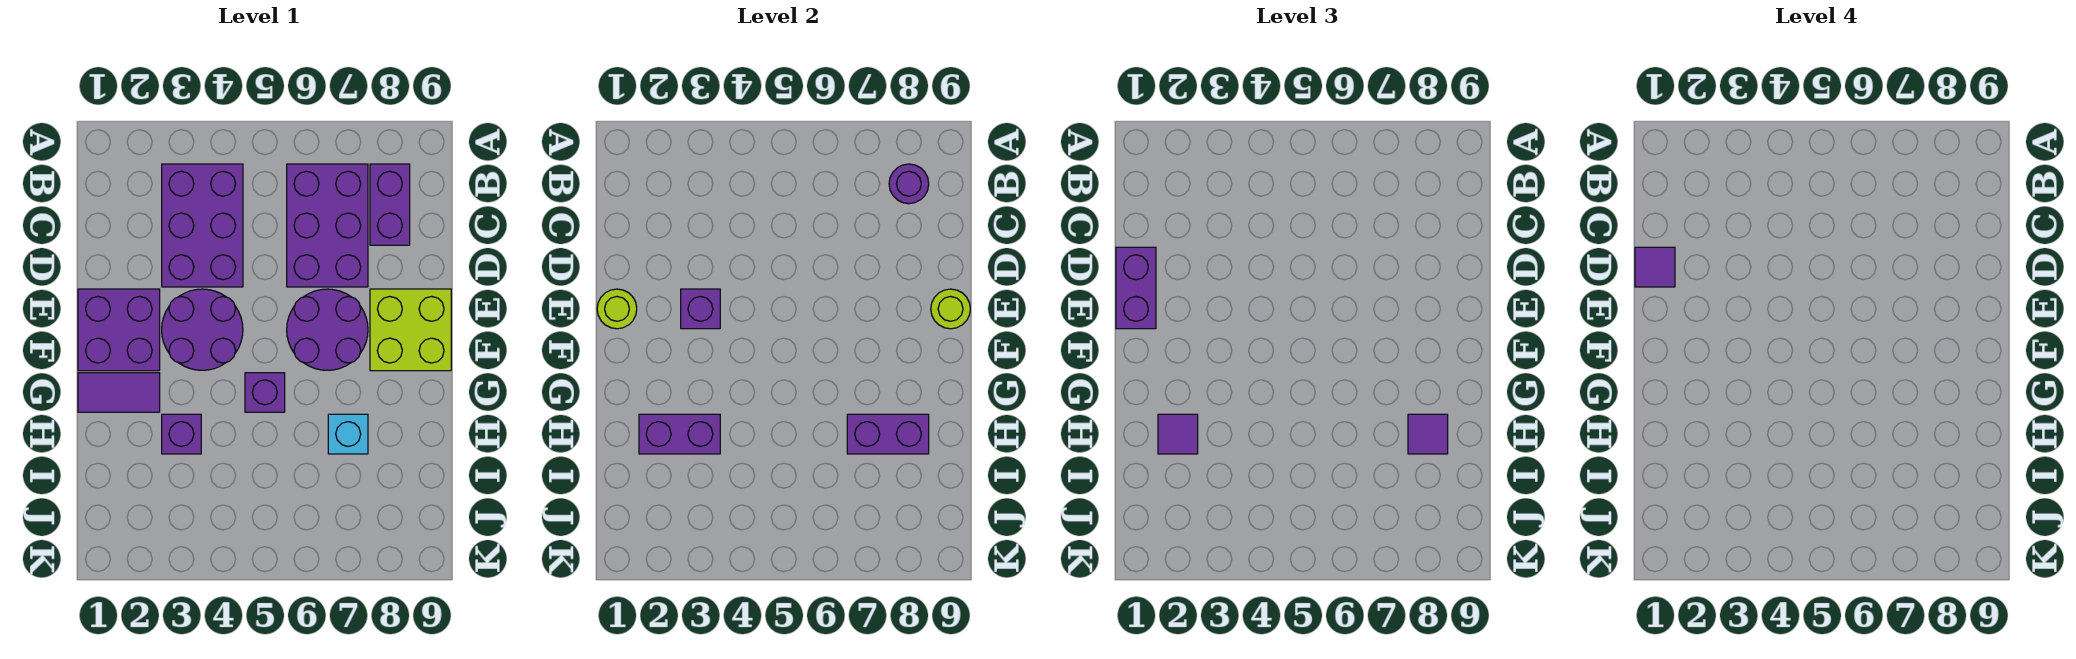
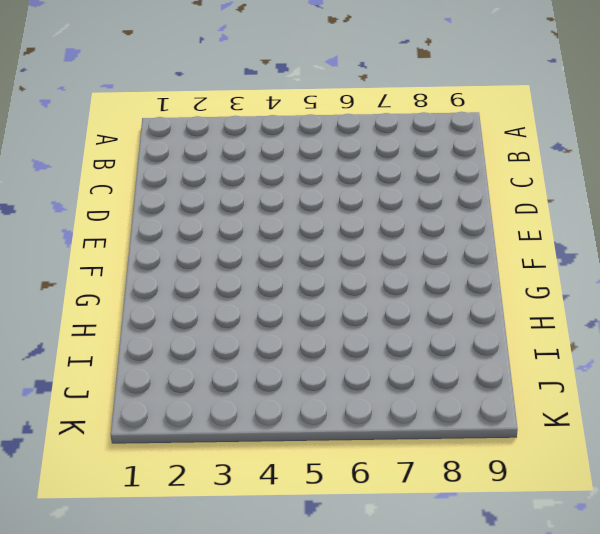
none -> purple 2x3 brick [162,164,243,287]
none -> purple 2x3 brick [287,164,368,287]
none -> purple 1x2 brick [370,164,410,245]

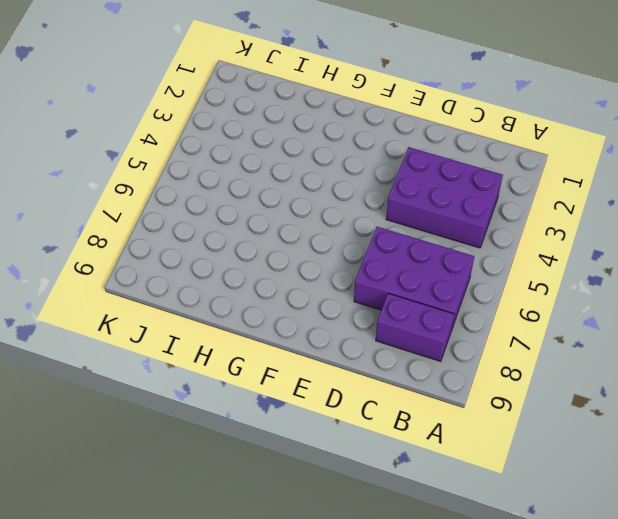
none -> purple 2x2 brick [78,289,160,371]
none -> purple 2x2 round brick [162,289,243,370]
none -> purple 2x2 round brick [287,289,368,370]

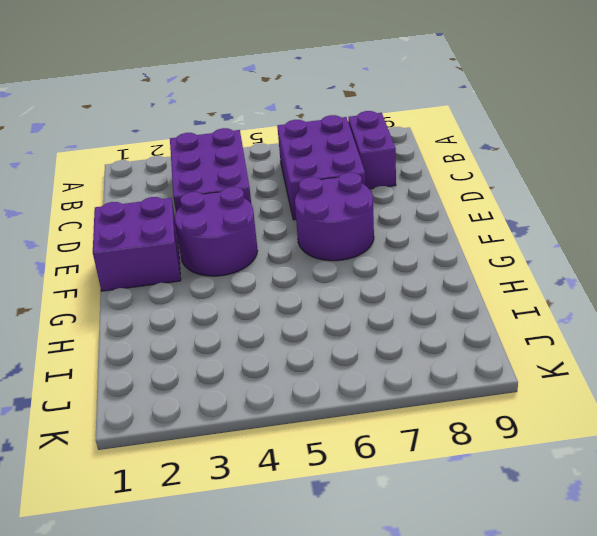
none -> lime 2x2 brick [370,289,451,371]
none -> purple 1x2 tile [78,373,160,412]
none -> purple 1x1 brick [245,373,285,412]

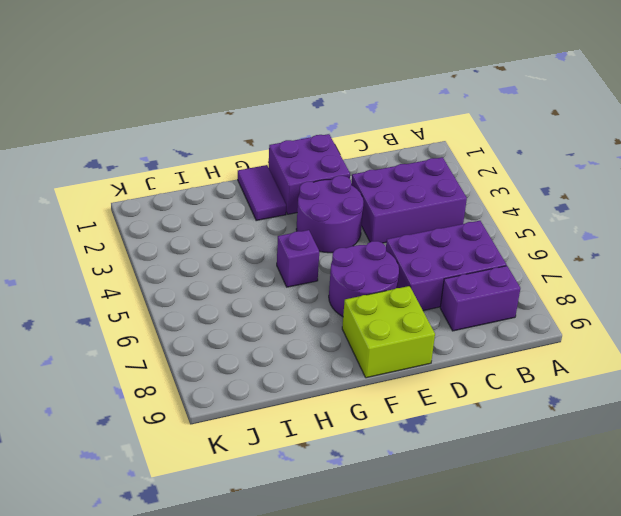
none -> purple 1x1 brick [162,414,201,454]
none -> cyan 1x1 brick [328,414,368,454]
none -> purple 1x1 round brick [889,164,929,204]

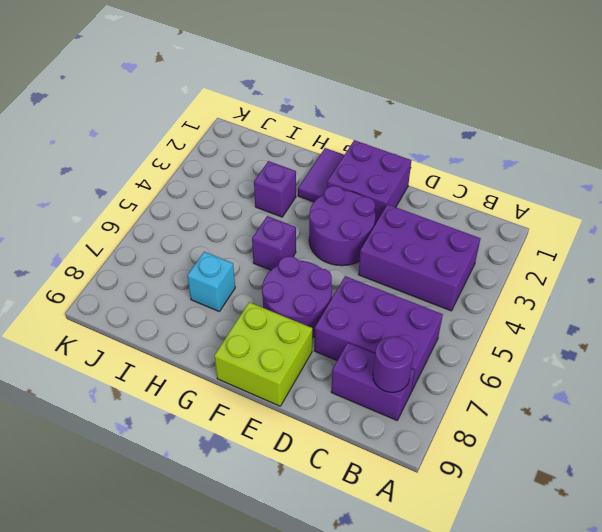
none -> lime 1x1 round brick [597,289,637,329]
none -> purple 1x1 brick [681,289,720,329]
none -> lime 1x1 round brick [931,289,970,329]

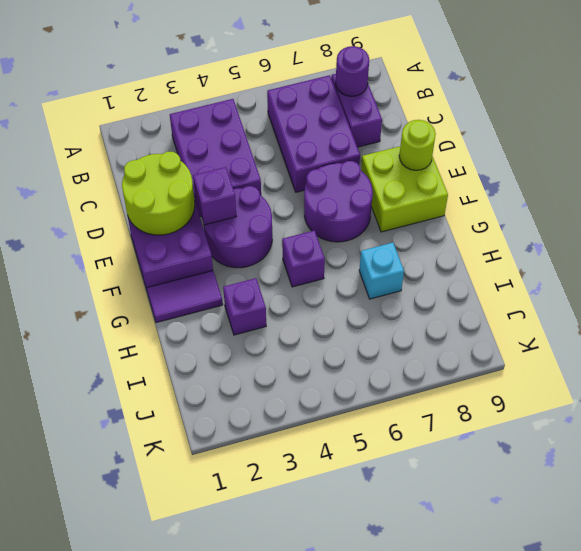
lime 2x2 round brick [122,152,195,235] -> lime 1x1 round brick [597,289,637,329]
none -> purple 1x2 brick [639,414,720,454]
none -> purple 1x2 brick [847,414,929,454]
none -> purple 1x2 brick [1116,247,1156,329]

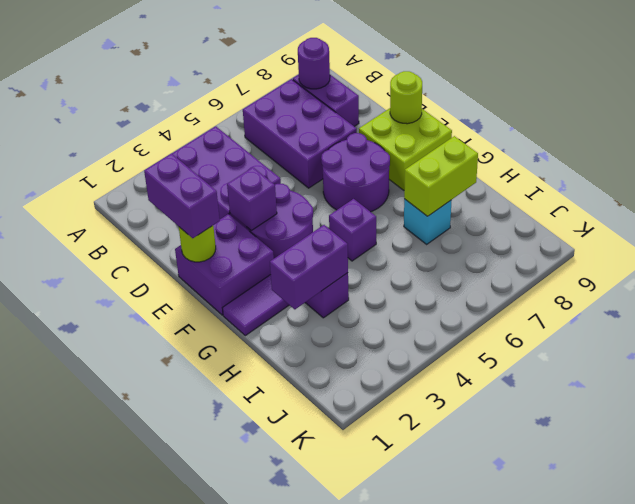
lime 1x2 brick [404,136,478,216] -> purple 1x2 brick [847,414,929,454]
none -> purple 1x1 tile [1158,414,1198,454]
none -> purple 1x1 tile [1408,414,1448,454]
none -> purple 1x1 tile [1635,247,1675,287]

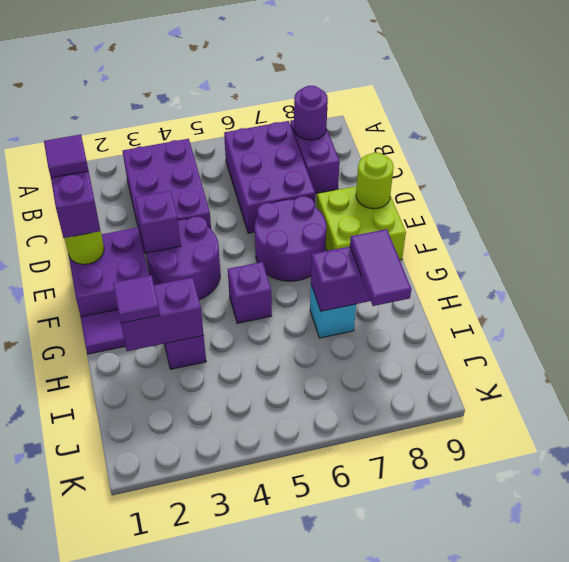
purple 1x2 tile [350,229,411,306] -> purple 1x1 tile [1408,414,1448,454]

